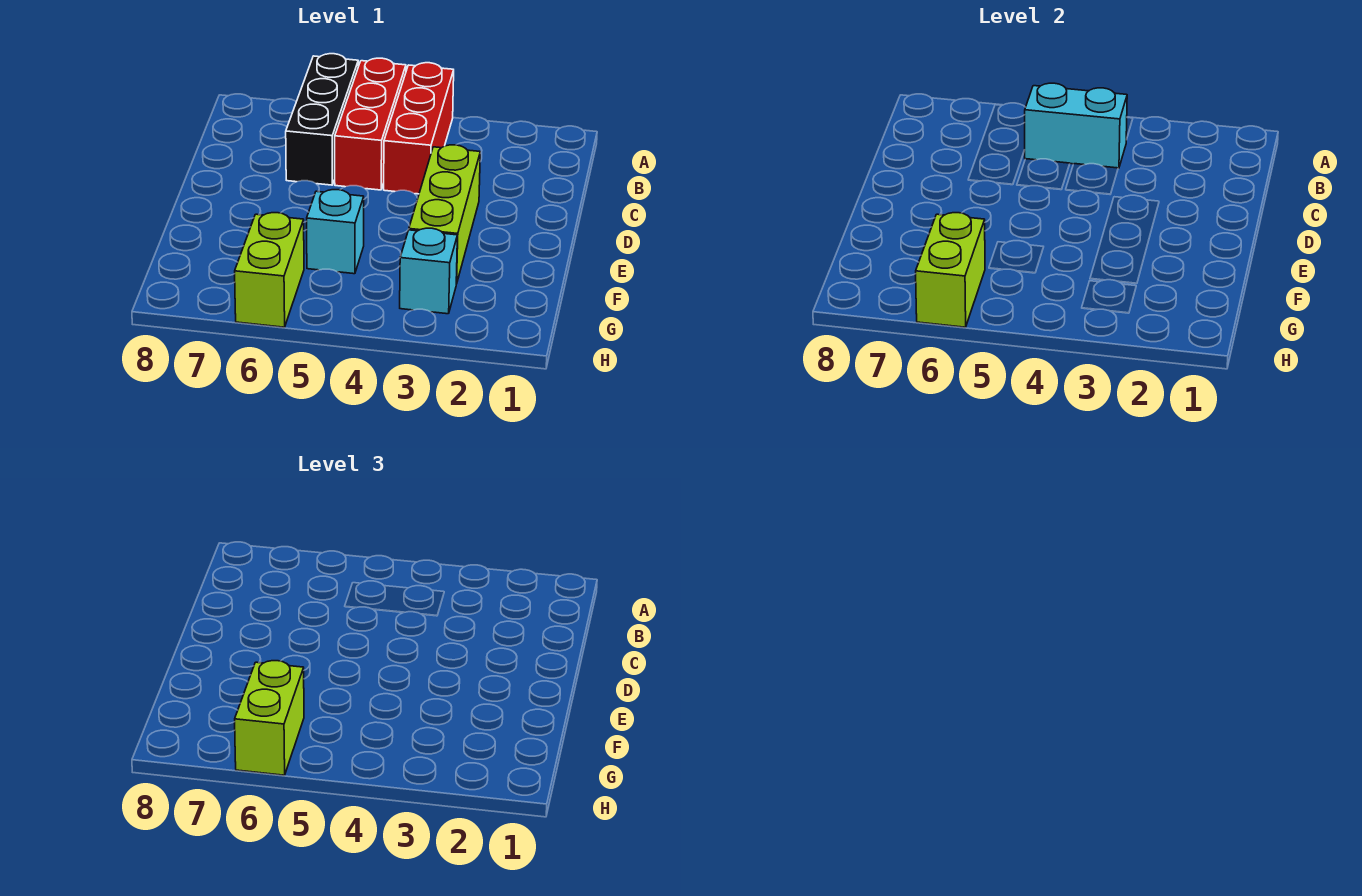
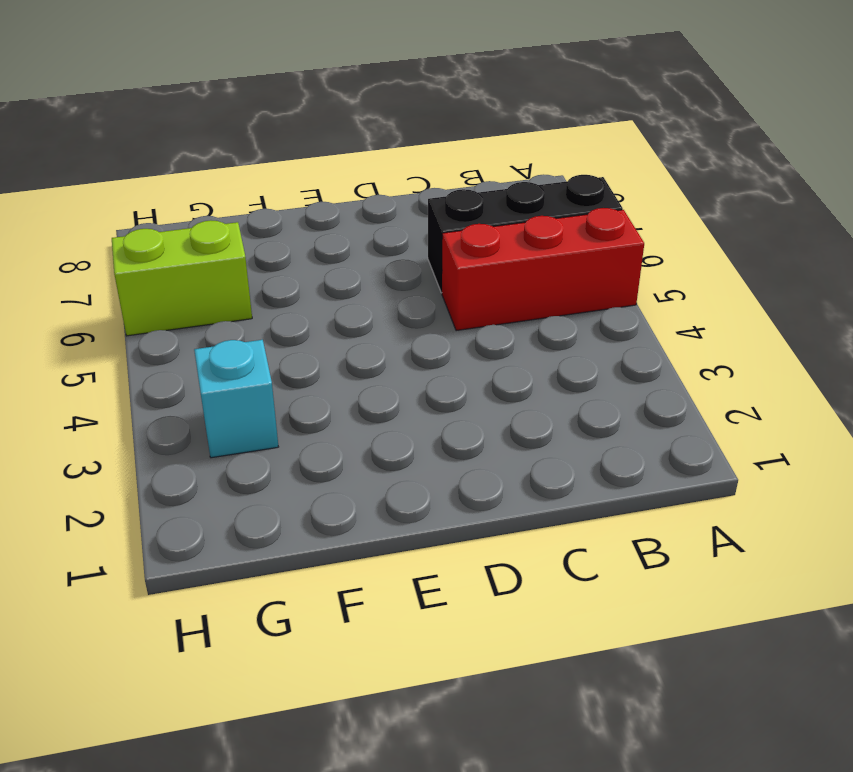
none -> red 1x3 brick [384,63,454,194]
none -> lime 1x3 brick [409,145,480,284]

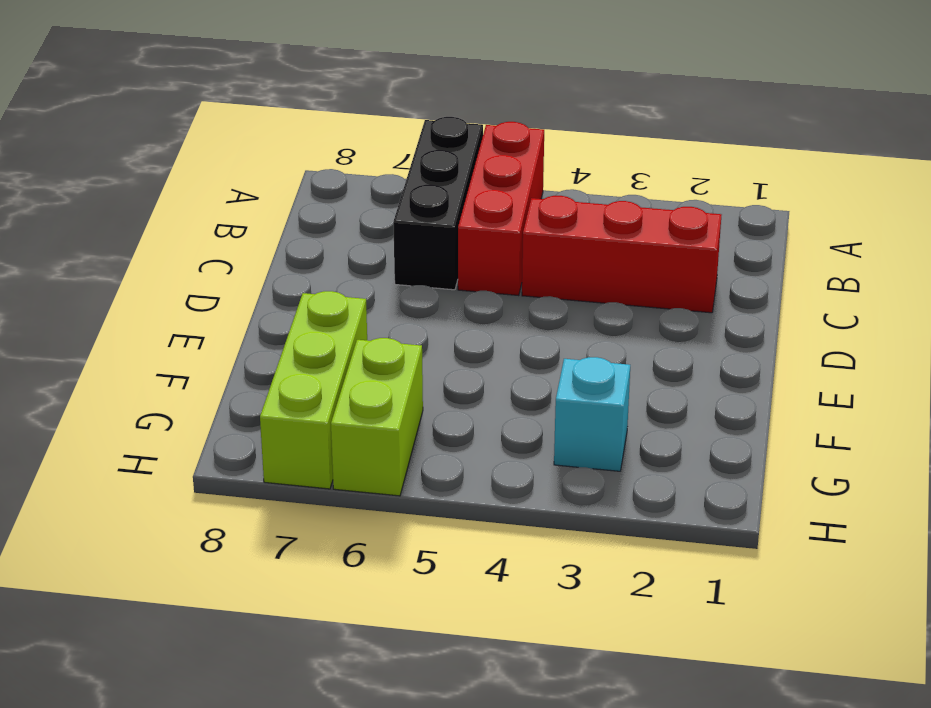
red 1x3 brick [522,196,721,313] -> red 1x3 brick turned to [384,63,454,194]
lime 1x3 brick [260,291,367,489] -> lime 1x3 brick moved to [409,145,480,284]
none -> cyan 1x1 brick [307,190,364,274]
none -> cyan 1x2 brick [1024,83,1127,168]

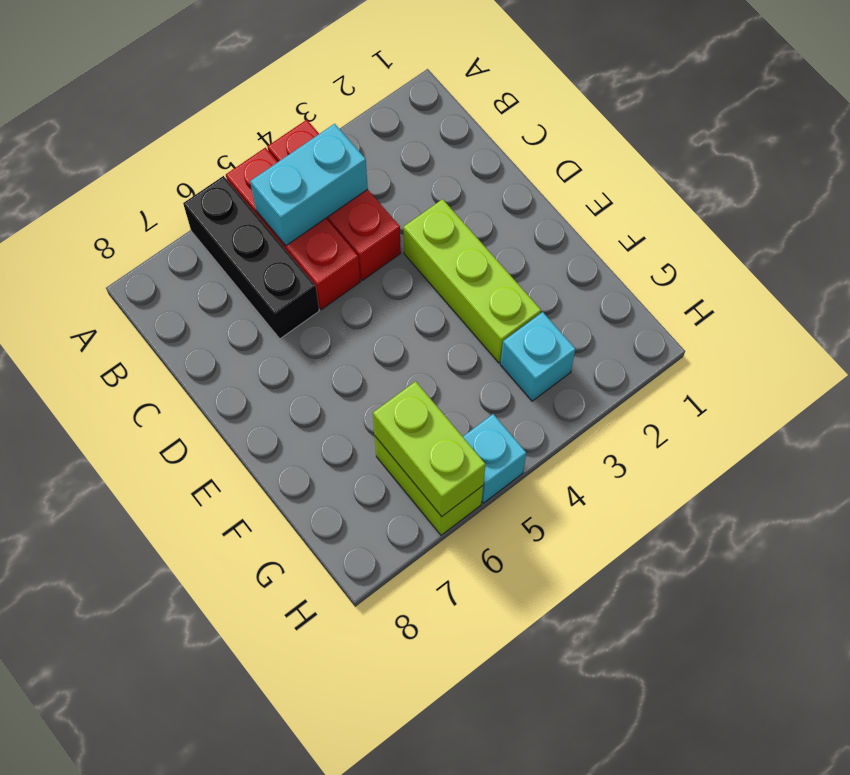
cyan 1x1 brick [463,414,526,503] -> cyan 1x1 brick moved to [307,190,364,274]
none -> lime 1x2 brick [235,661,304,775]

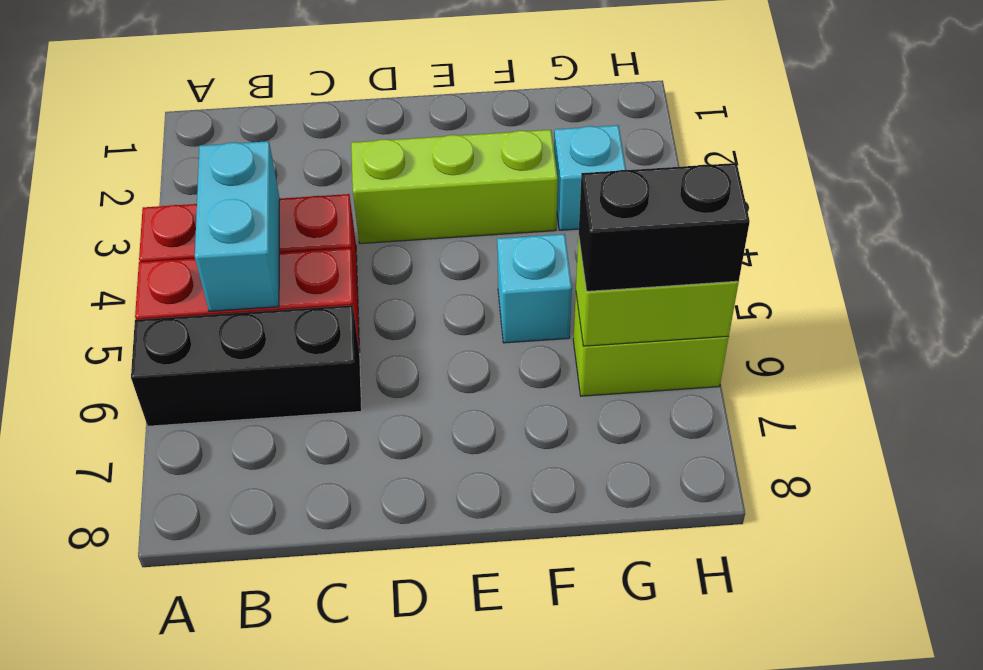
black 1x2 brick [579,163,750,291] -> lime 1x2 brick [235,661,304,775]

